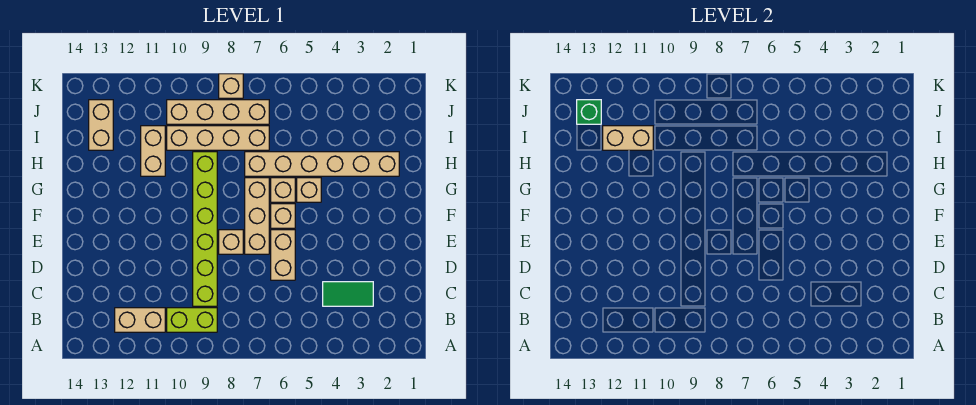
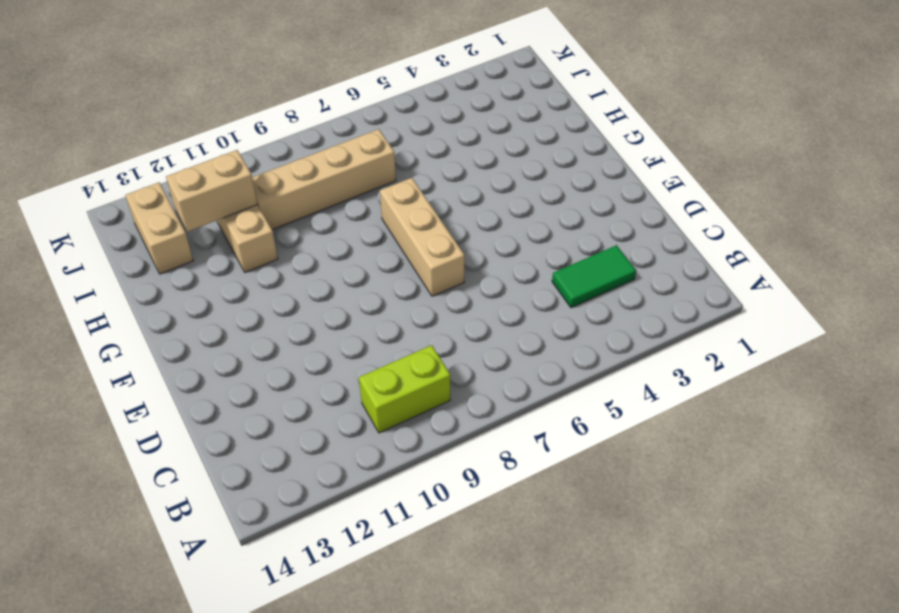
none -> tan 1x2 brick [115,308,165,332]
none -> lime 1x6 brick [193,152,217,306]
none -> tan 1x2 brick [271,230,295,280]

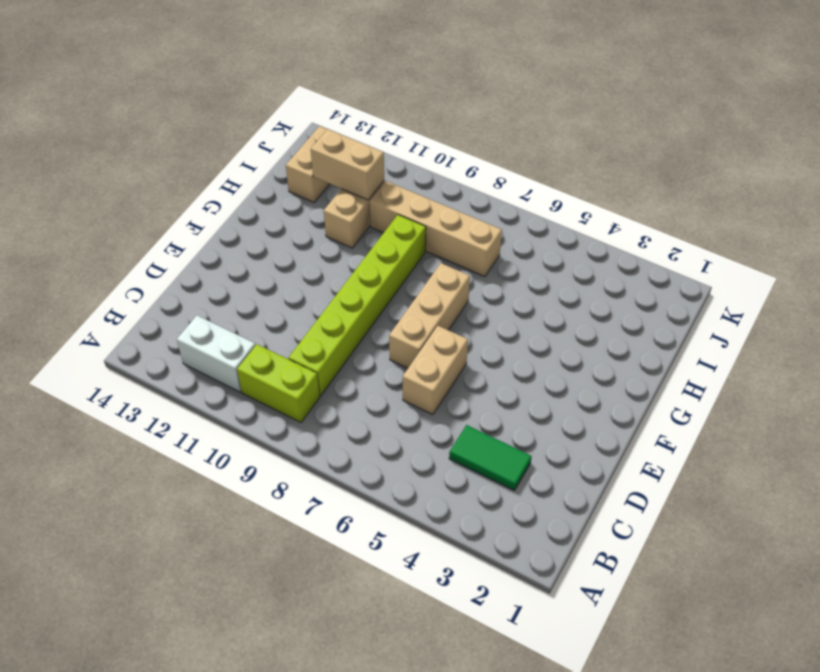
white 1x2 brick [177,315,256,392] -> tan 1x2 brick [115,308,165,332]
none -> tan 1x1 brick [219,230,243,254]
none -> tan 1x1 brick [271,204,295,228]
none -> tan 1x1 brick [297,178,321,202]

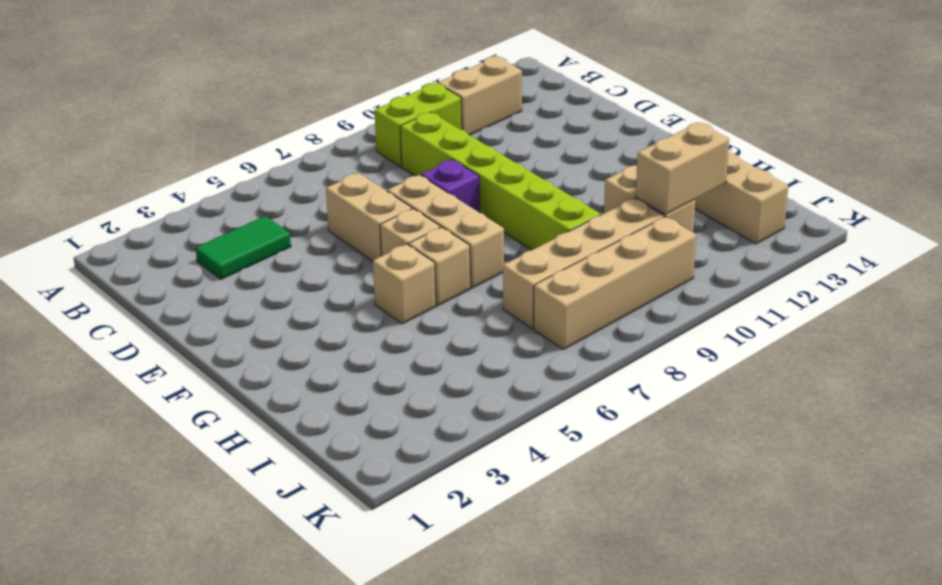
purple 1x1 brick [421,160,480,213] -> tan 1x1 brick [219,230,243,254]
none -> tan 1x6 brick [245,152,399,176]
none -> tan 1x1 brick [219,74,243,98]
none -> green 1x1 brick [577,100,601,124]

